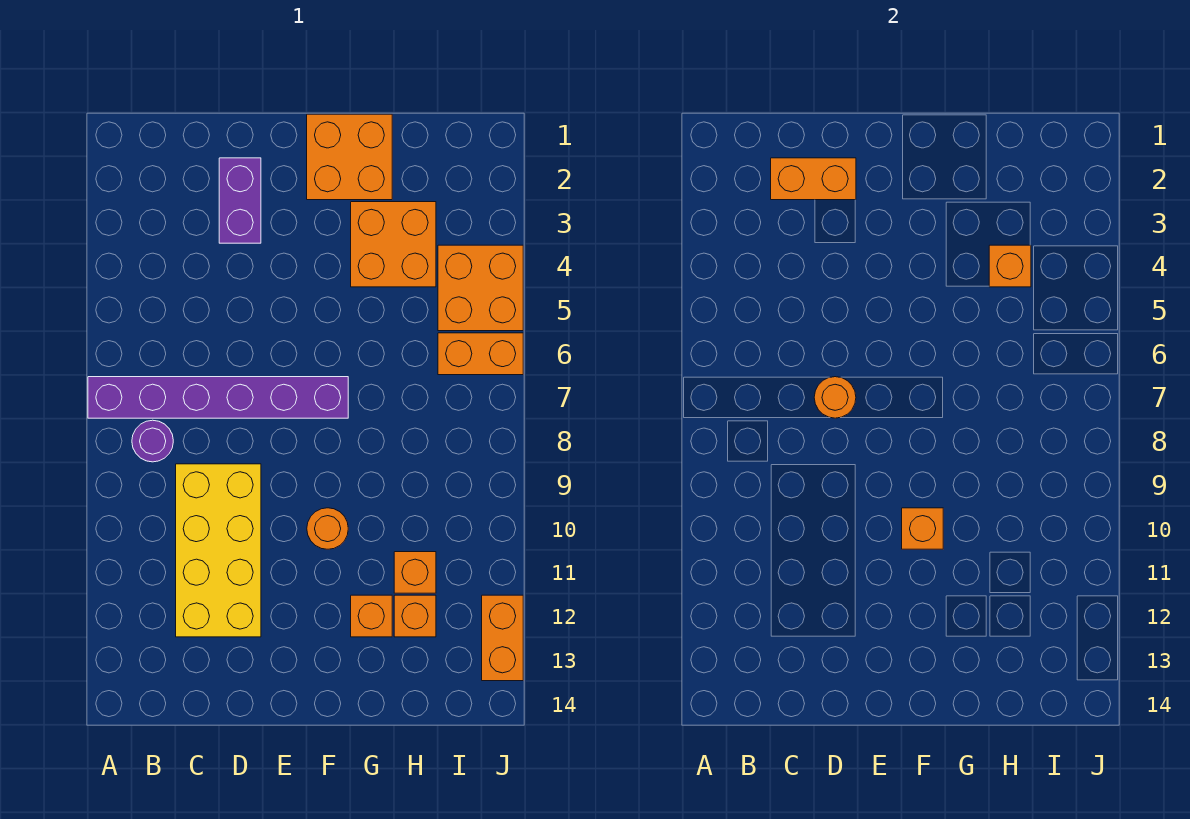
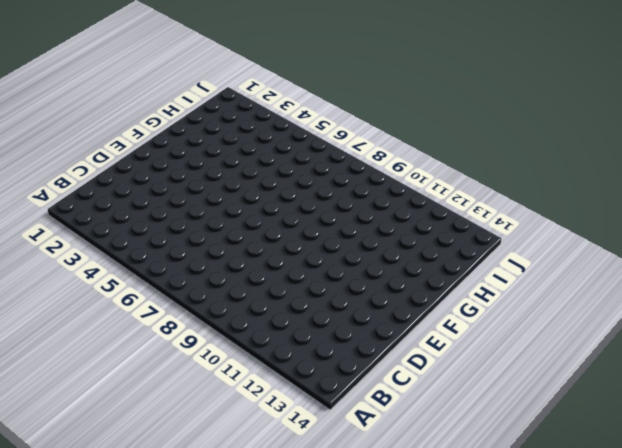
none -> purple 1x6 brick [88,377,348,418]
none -> purple 1x1 round brick [132,420,173,462]
none -> yellow 2x4 brick [176,464,261,637]

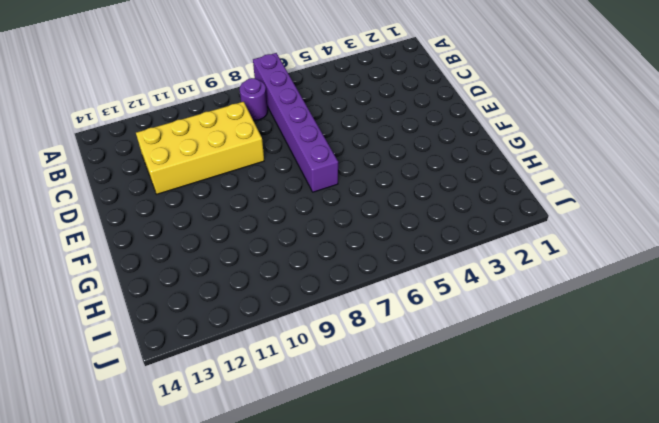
none -> purple 1x2 brick [219,158,261,243]
none -> orange 2x2 brick [307,114,392,200]
none -> orange 1x1 round brick [307,508,348,549]

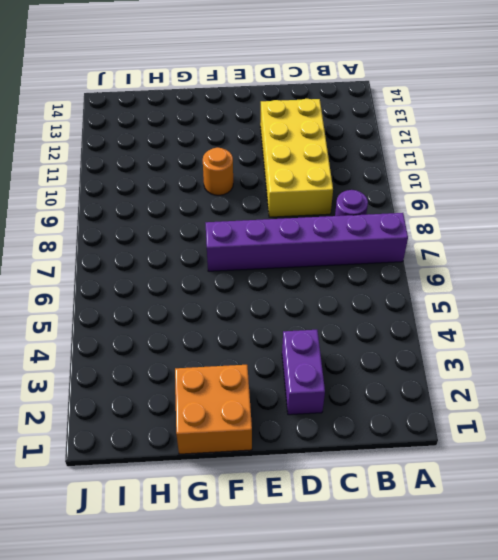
none -> orange 2x2 brick [351,202,436,287]
none -> orange 1x1 brick [351,595,392,637]
none -> orange 1x1 brick [394,552,436,593]

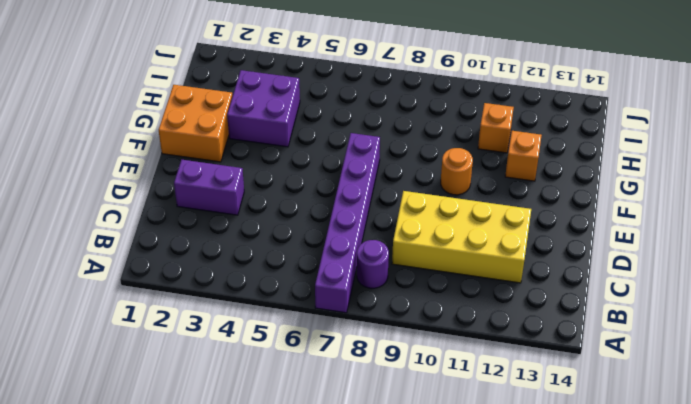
purple 2x2 brick [227,70,300,147] -> orange 2x2 brick [351,202,436,287]
none -> orange 1x1 brick [394,595,436,637]
none -> orange 2x2 brick [438,245,523,331]
none -> orange 1x2 brick [438,333,523,375]

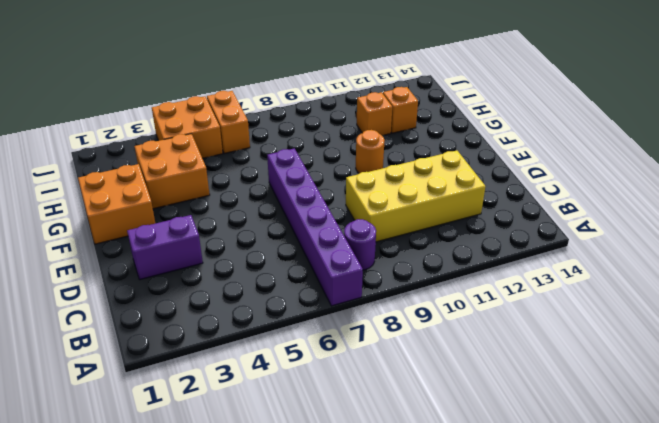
none -> orange 1x1 brick [351,595,392,637]
none -> orange 1x2 brick [482,595,523,681]
none -> orange 1x2 brick [771,158,856,200]

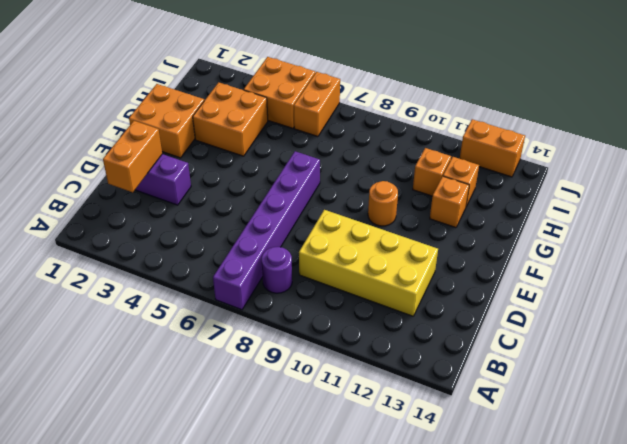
none -> orange 1x1 round brick [814,377,856,418]
none -> orange 1x1 brick [902,508,943,549]
none -> orange 1x1 brick [989,245,1031,287]

